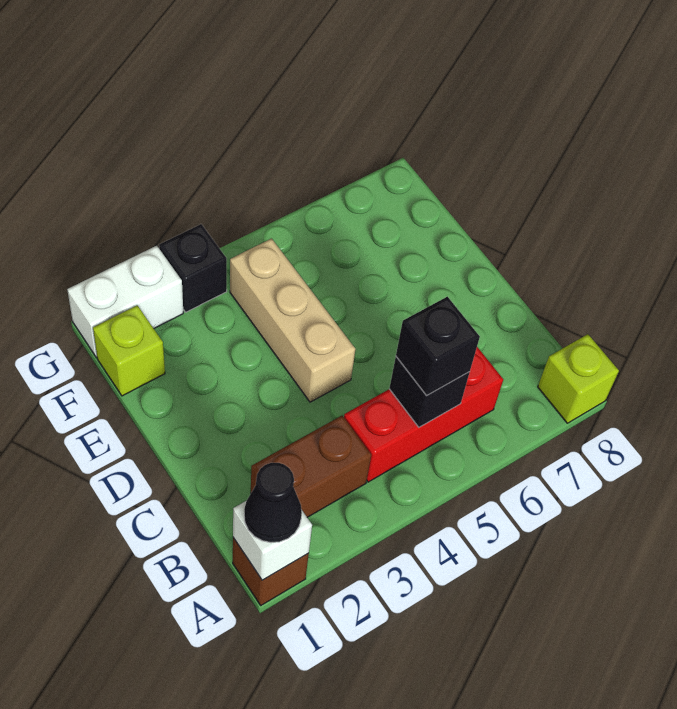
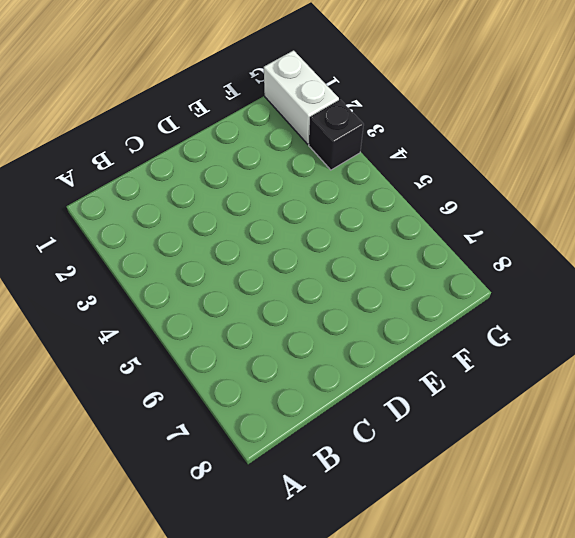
none -> brown 1x1 brick [233,538,309,605]
none -> lime 1x1 brick [538,334,619,423]
none -> brown 1x2 brick [251,416,371,517]

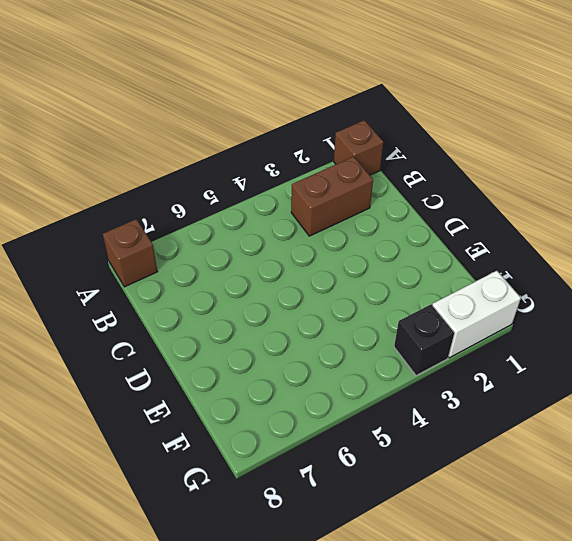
brown 1x1 brick [103,219,157,287] -> lime 1x1 brick [538,334,619,423]
none -> red 1x3 brick [344,347,503,482]
none -> tan 1x3 brick [230,238,355,402]
none -> lime 1x1 brick [93,305,165,396]

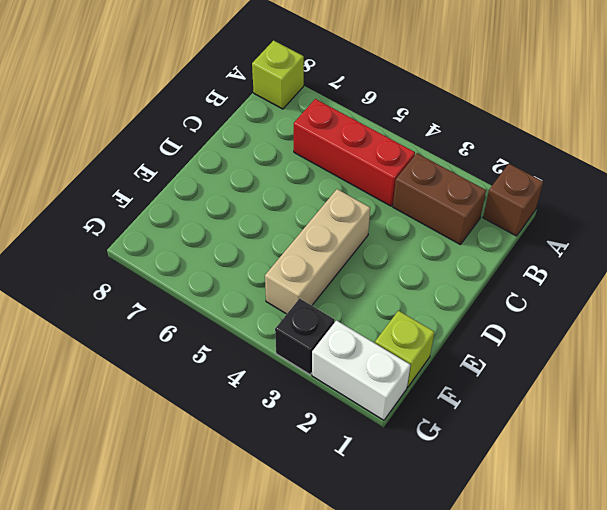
none -> white 1x1 brick [233,501,312,580]
none -> black 1x1 brick [389,357,470,427]
none -> black 1x1 cone [244,463,302,543]

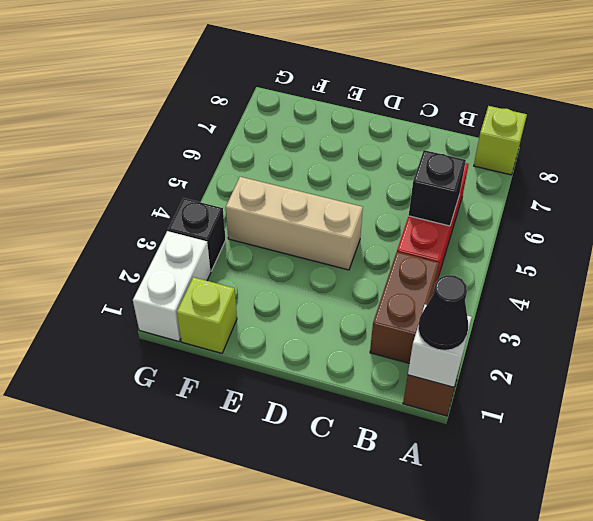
none -> black 1x1 brick [396,297,480,396]

